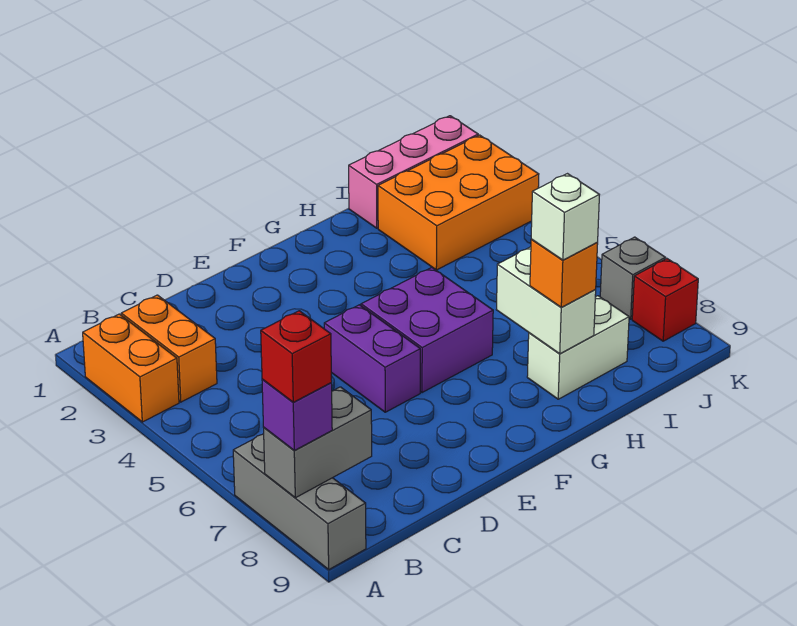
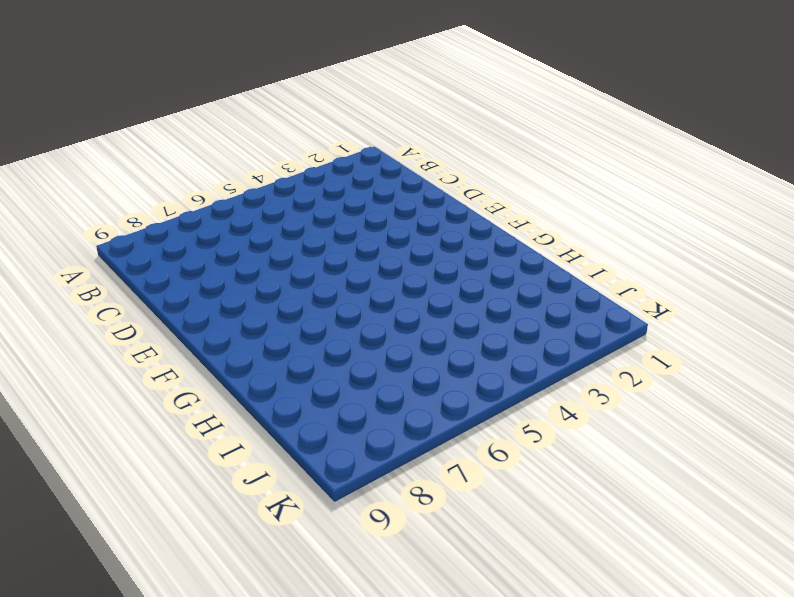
none -> orange 1x2 brick [83,314,179,422]
none -> grey 1x3 brick [233,434,366,569]
none -> orange 1x2 brick [121,295,217,402]

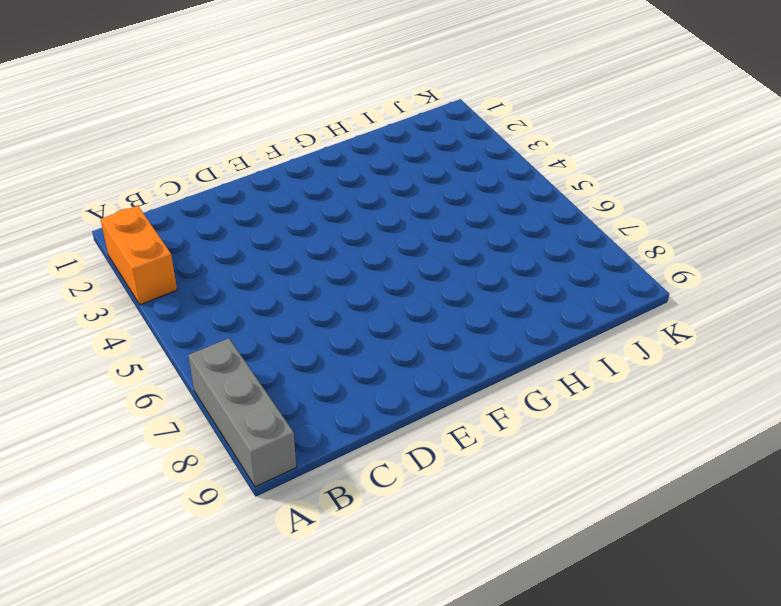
none -> orange 1x2 brick [121,295,217,402]
none -> purple 1x2 brick [324,305,420,412]
none -> purple 2x2 brick [361,267,493,393]

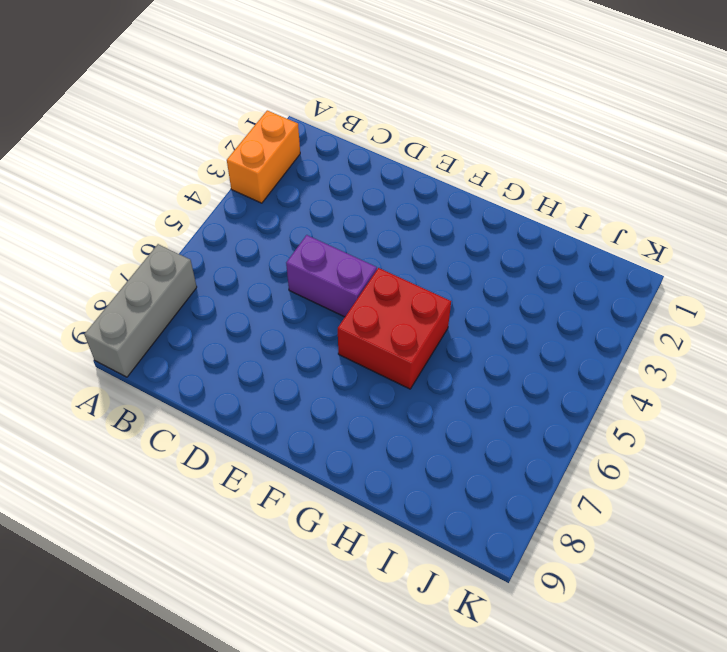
purple 1x2 brick [286,235,377,317] -> purple 1x2 brick turned to [324,305,420,412]
red 2x2 brick [338,268,451,389] -> purple 2x2 brick [361,267,493,393]
none -> orange 1x2 brick [121,295,217,402]
none -> white 1x2 brick [527,296,629,399]
none -> pink 1x3 brick [349,116,478,228]

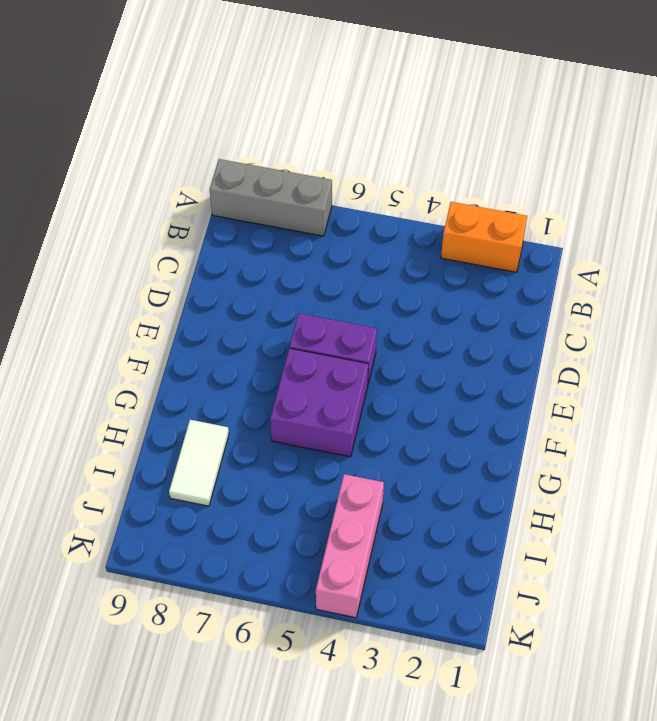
white 1x2 tile [169,420,229,506] -> white 1x2 brick [527,296,629,399]
pink 1x3 brick [316,474,384,618] -> pink 1x3 brick moved to [349,116,478,228]
none -> orange 1x2 brick [121,295,217,402]
none -> orange 2x3 brick [378,135,539,270]
none -> grey 1x1 brick [600,237,665,319]

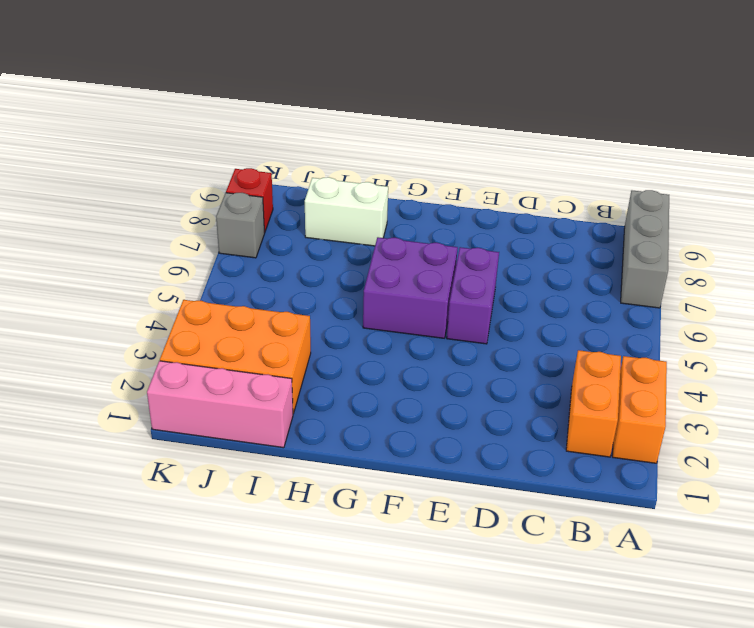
none -> grey 1x2 brick [264,387,372,498]
none -> white 1x2 brick [496,247,596,354]
none -> purple 1x1 brick [262,379,332,450]

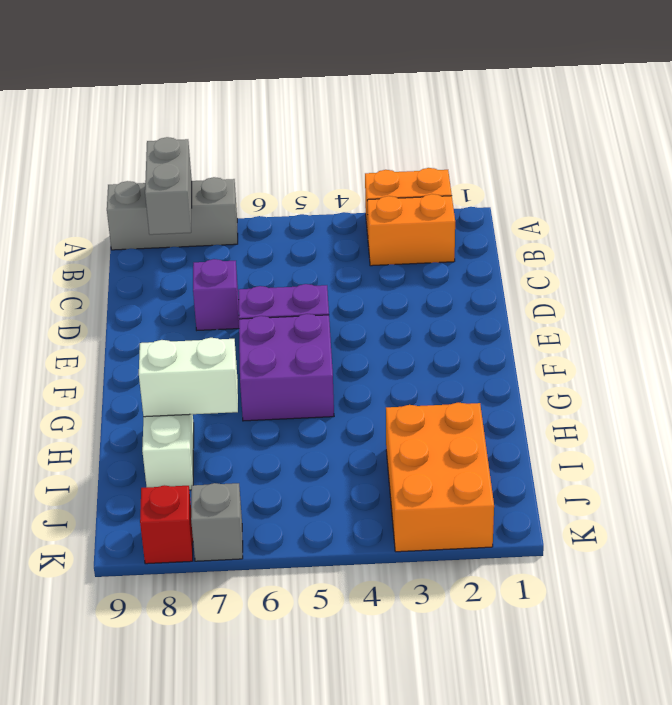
purple 1x1 brick [193,259,239,330] -> purple 1x1 brick moved to [262,379,332,450]
none -> pink 1x3 brick [349,116,478,228]
none -> orange 1x1 brick [530,239,598,307]
none -> red 1x1 brick [261,311,332,402]

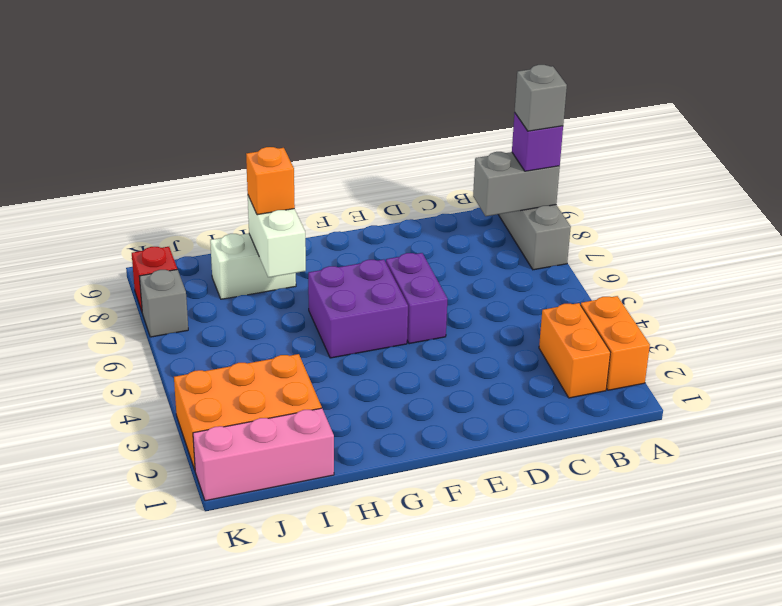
grey 1x1 brick [515,65,567,131] -> red 1x1 brick [261,311,332,402]
none -> white 1x1 brick [531,174,599,260]

